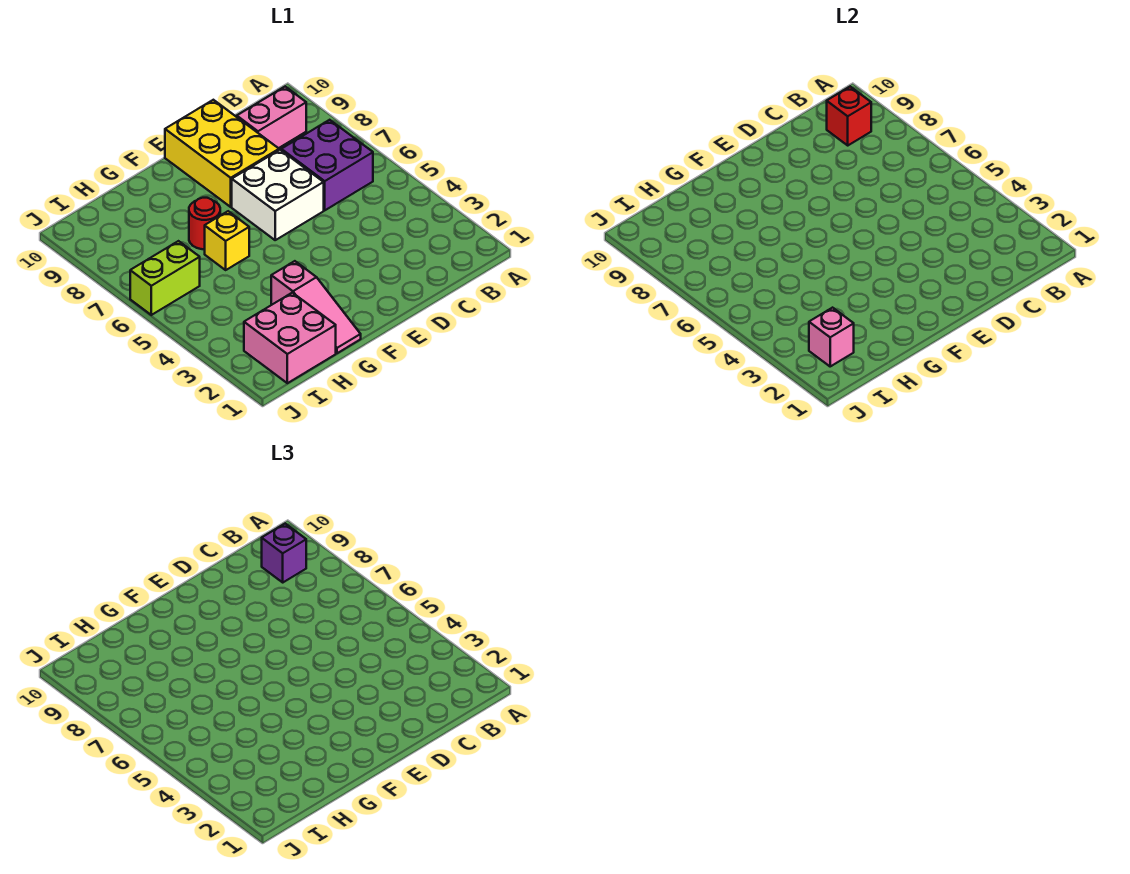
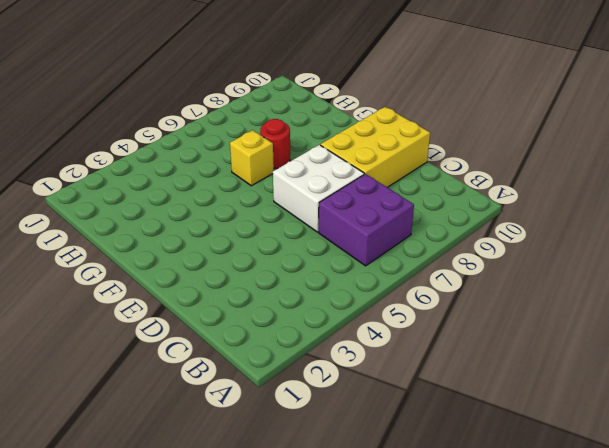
none -> pink 1x2 brick [237,87,306,148]
none -> pink 1x3 slope [271,261,361,353]
none -> pink 2x2 brick [244,293,336,383]

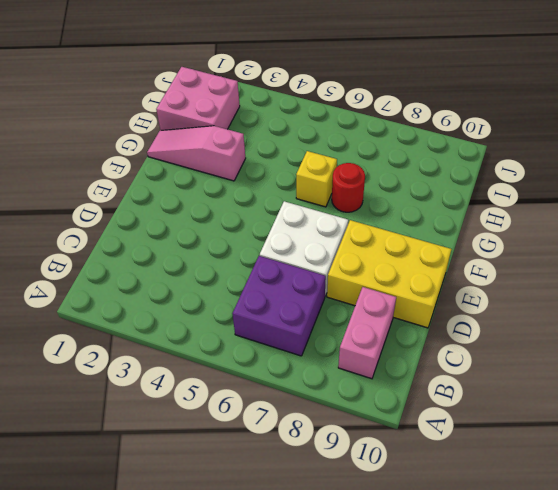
none -> lime 1x2 brick [130,241,200,315]
none -> red 1x1 brick [827,87,871,145]
none -> pink 1x1 brick [809,308,854,366]

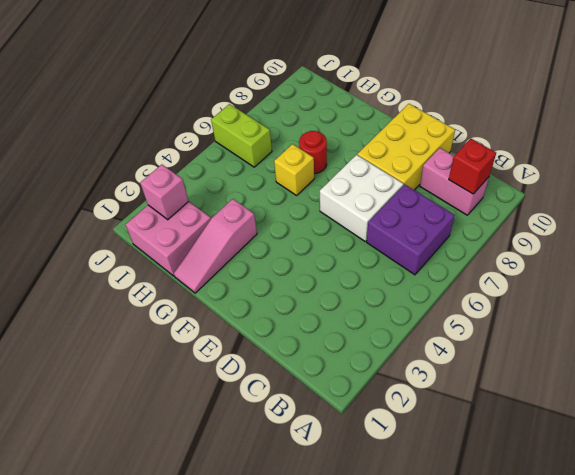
none -> purple 1x1 brick [262,524,306,582]

